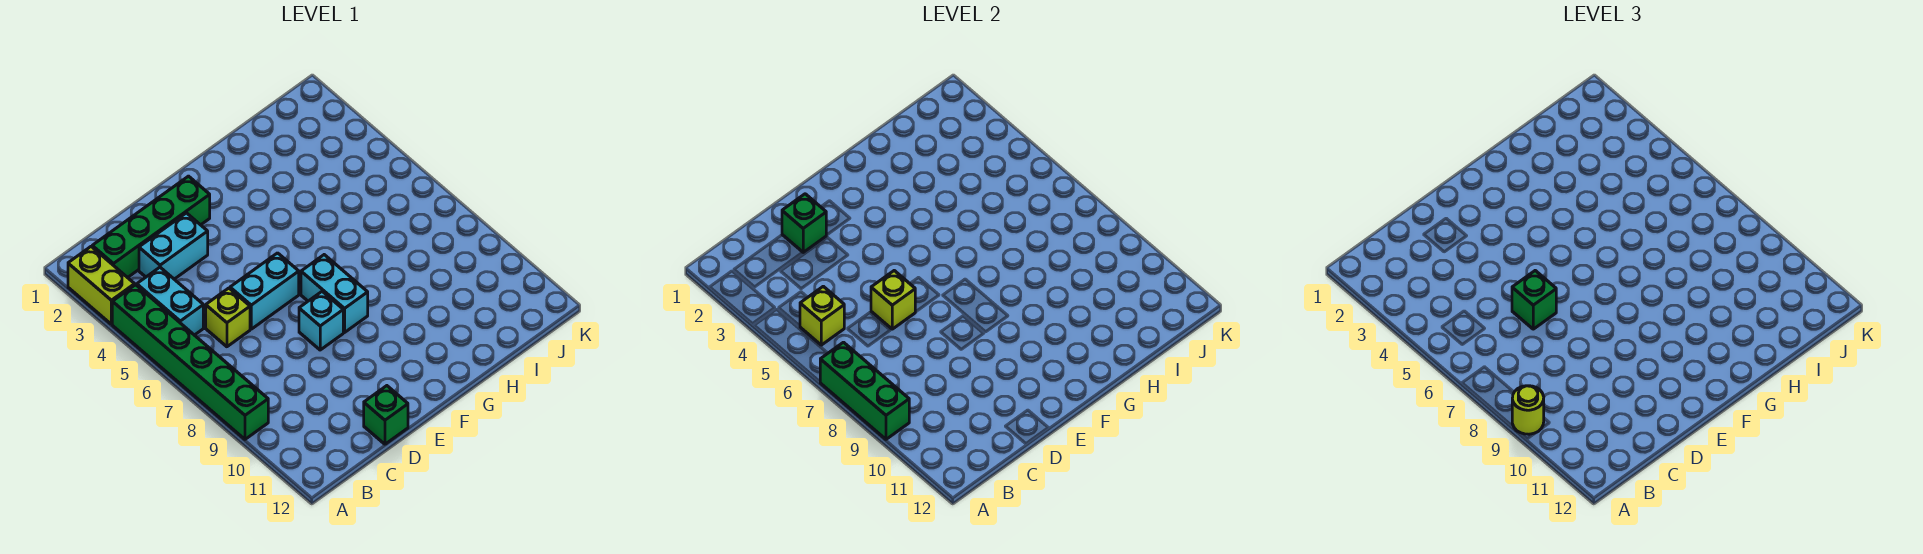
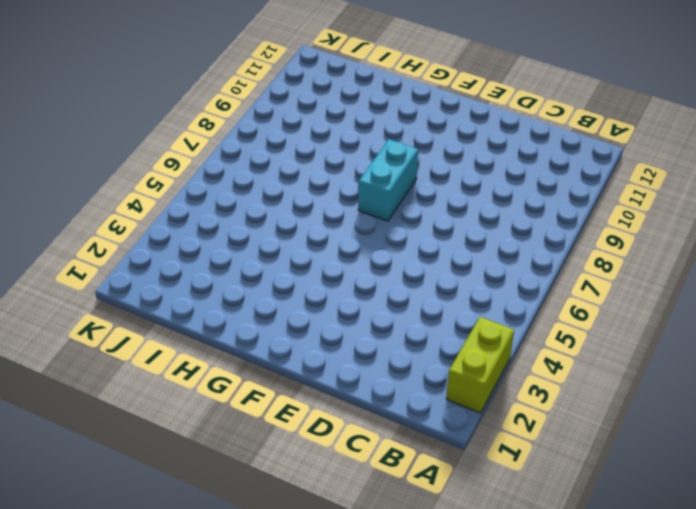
none -> green 1x6 brick [112,285,268,439]
none -> green 1x4 brick [92,176,210,278]
none -> cyan 1x2 brick [137,267,203,335]

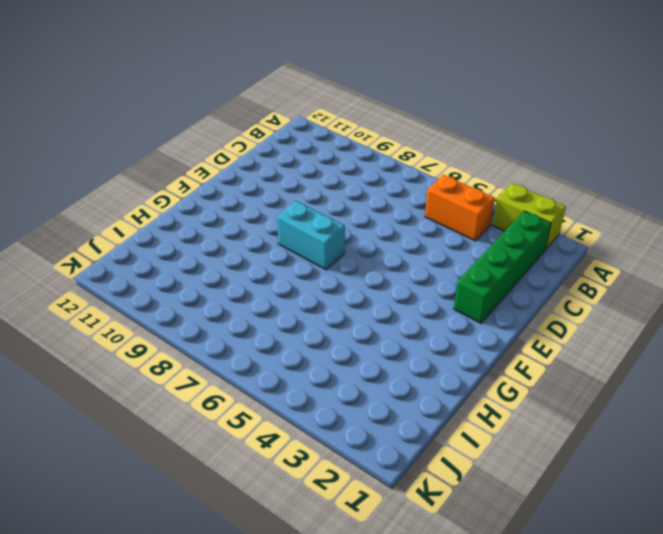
orange 1x2 brick [425,175,495,241] -> cyan 1x2 brick [137,267,203,335]
none -> green 1x6 brick [112,285,268,439]
none -> cyan 1x2 brick [139,213,208,279]
none -> lime 1x1 brick [206,288,250,347]

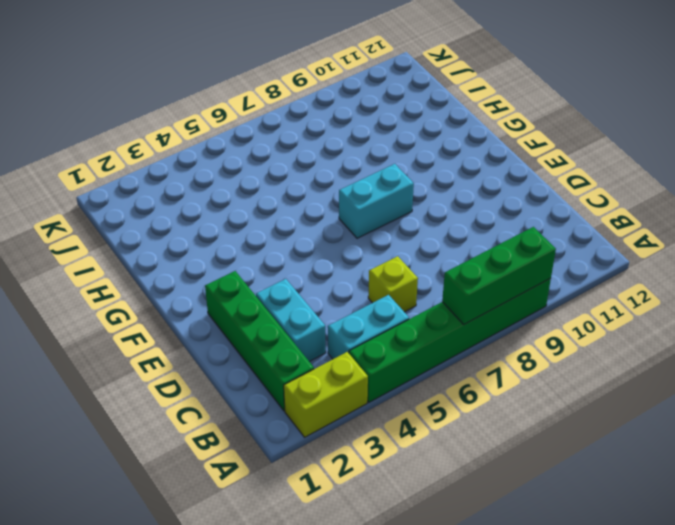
none -> cyan 1x2 brick [230,253,299,329]
none -> green 1x1 brick [364,386,408,444]
none -> cyan 1x1 brick [299,291,343,350]

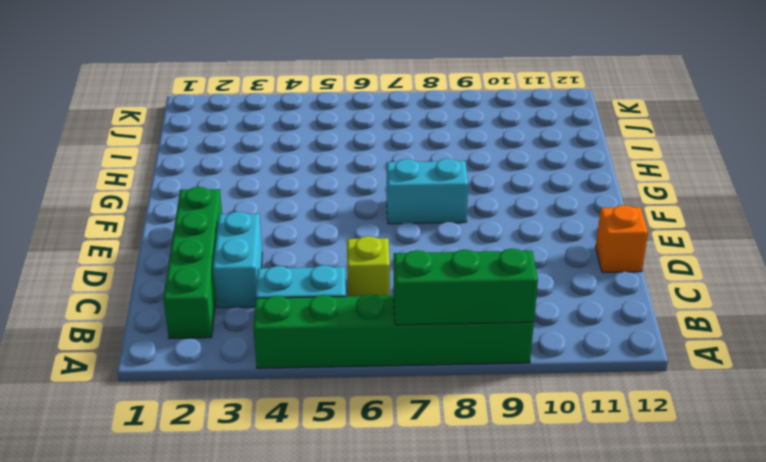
orange 1x1 brick [596,205,648,272] -> green 1x1 brick [364,386,408,444]
none -> lime 1x2 brick [68,247,135,324]
none -> cyan 1x2 brick [230,253,299,329]
none -> cyan 1x1 brick [299,291,343,350]

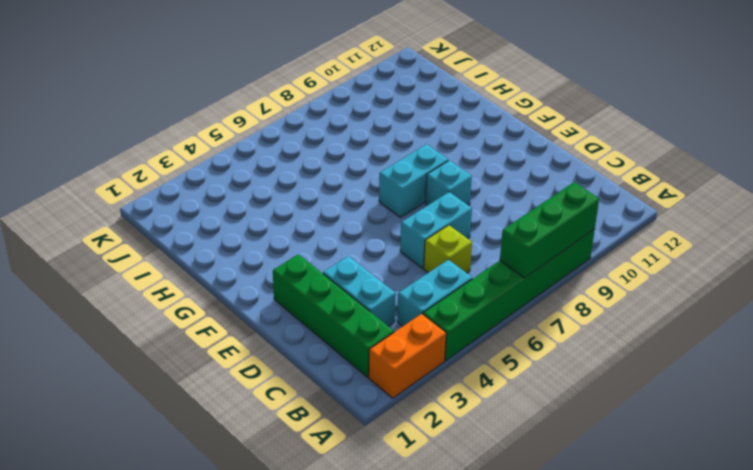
orange 1x2 brick [369,314,446,398] -> lime 1x2 brick [68,247,135,324]
cyan 1x2 brick [400,192,472,268] -> cyan 1x2 brick turned to [230,253,299,329]
none -> green 1x1 brick [364,386,408,444]
none -> lime 1x1 brick [800,286,844,345]
none -> green 1x1 brick [782,194,826,252]

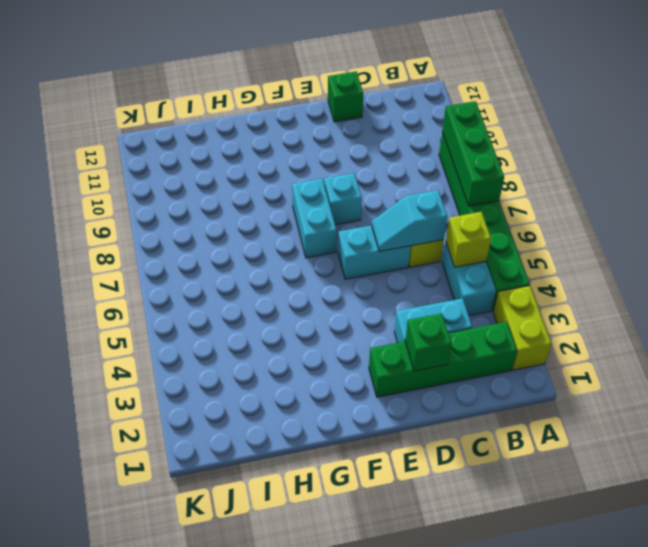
cyan 1x2 slope [372,190,447,251] -> lime 1x1 brick [871,271,915,329]
none -> lime 1x1 round brick [1512,386,1544,434]
none -> green 1x1 brick [1512,271,1556,329]

